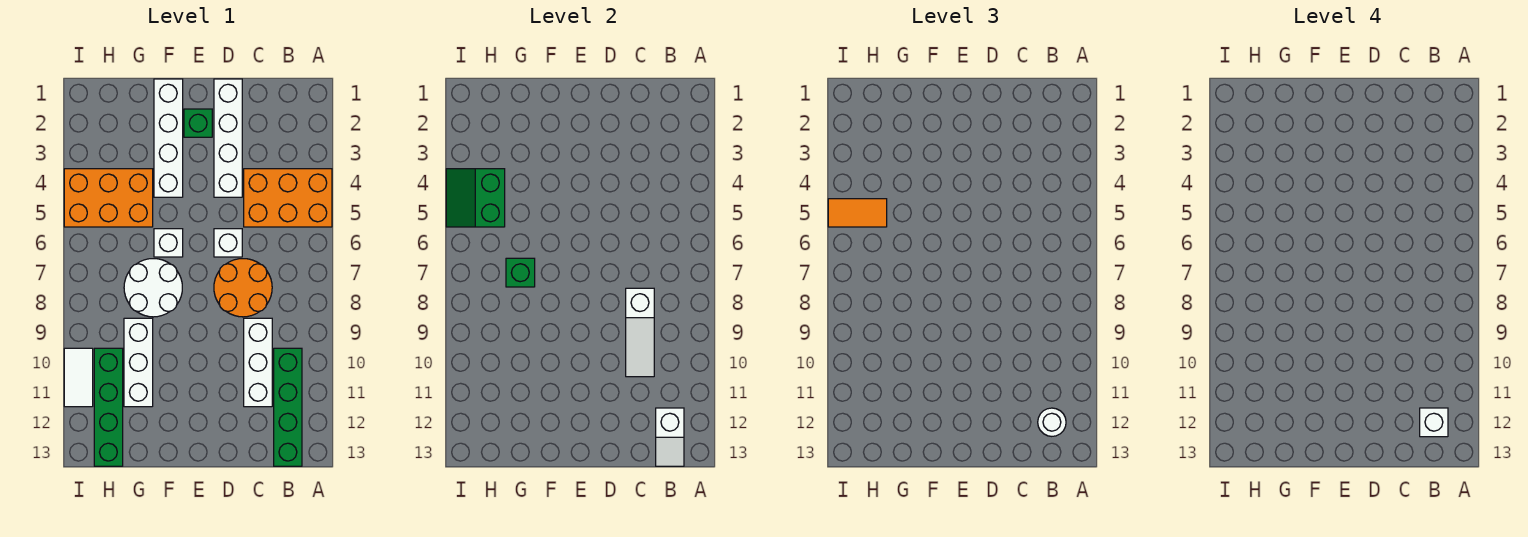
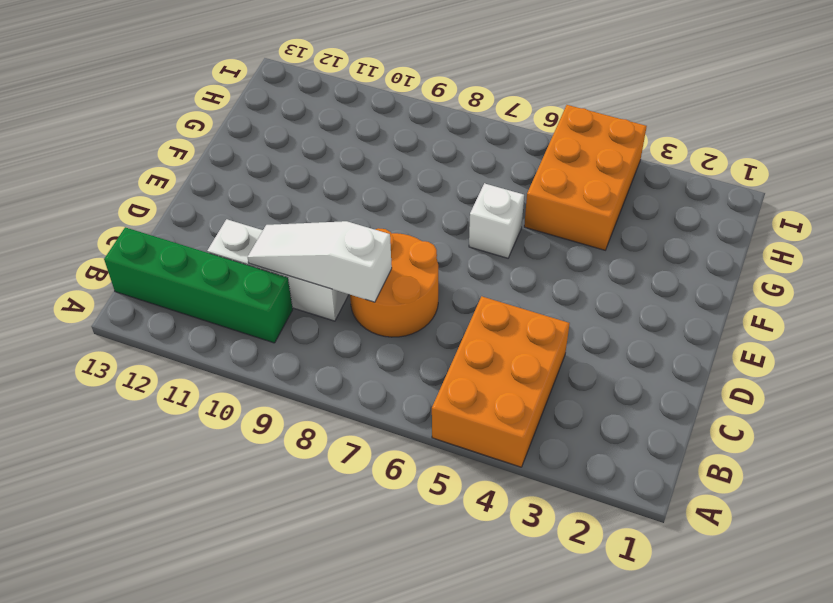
none -> white 1x4 brick [214,79,242,197]
none -> white 1x1 brick [214,229,242,257]
none -> green 1x1 brick [184,109,212,137]

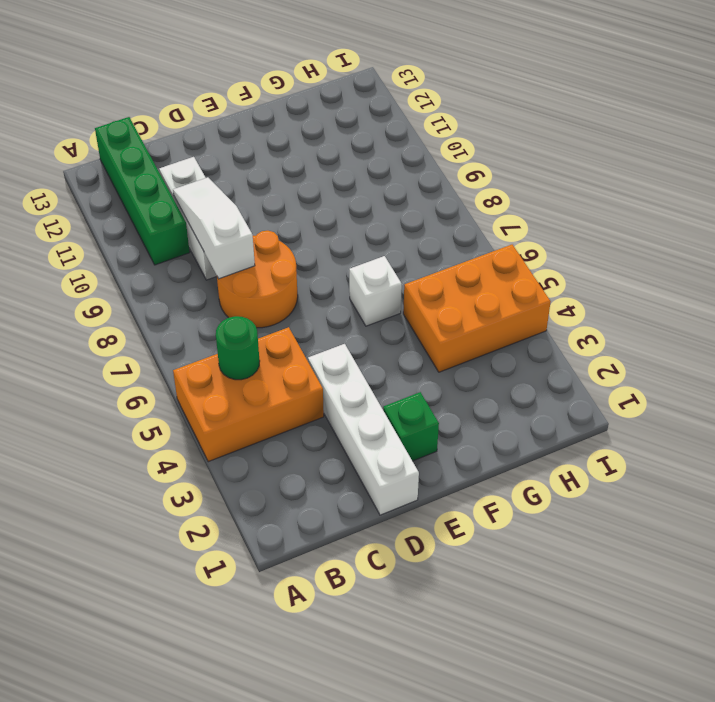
green 1x1 round brick [216,316,260,380] -> none
none -> white 1x1 brick [214,229,242,257]
none -> white 1x4 brick [154,79,183,197]
none -> white 2x2 round brick [124,259,182,317]

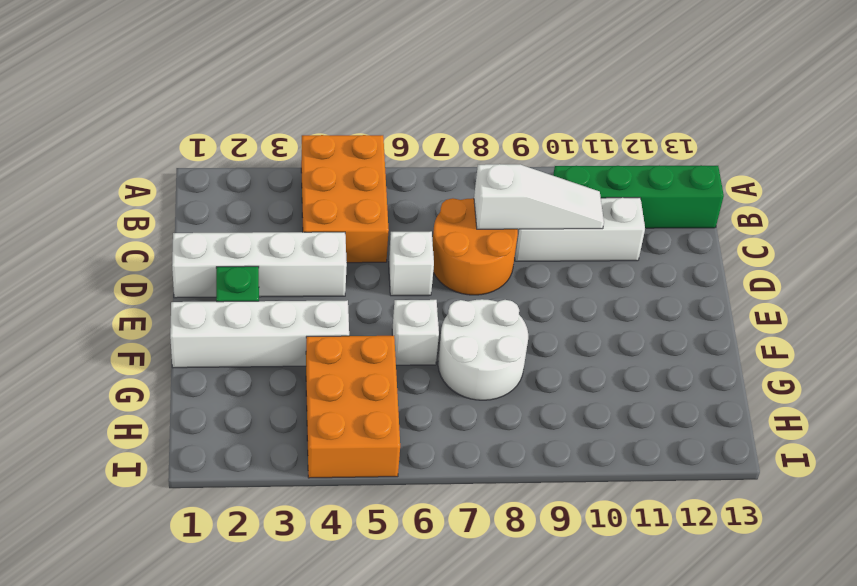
none -> white 1x3 brick [124,318,153,407]
none -> green 1x4 brick [94,348,123,466]
none -> white 1x2 tile [64,348,93,407]

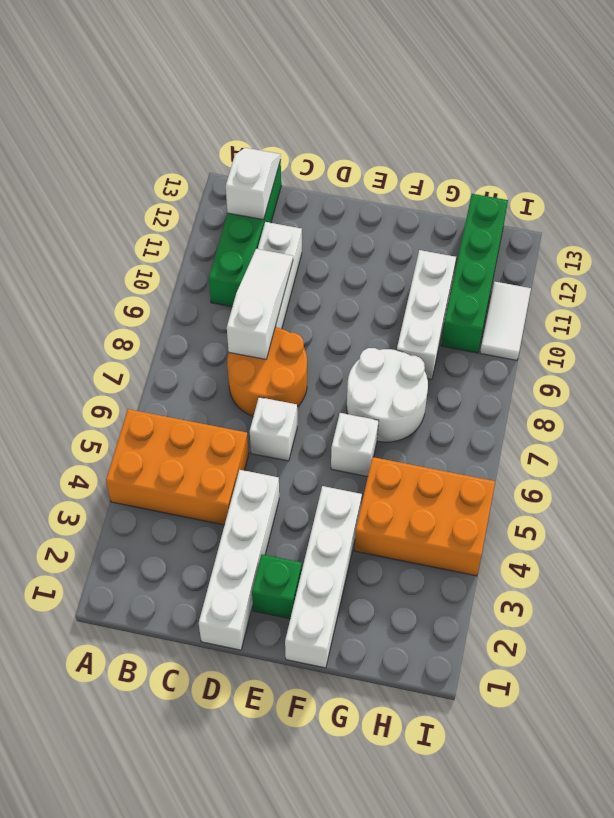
none -> green 1x1 brick [506,258,535,287]
none -> green 2x2 slope [446,169,505,227]
none -> white 1x1 round brick [1038,408,1066,436]

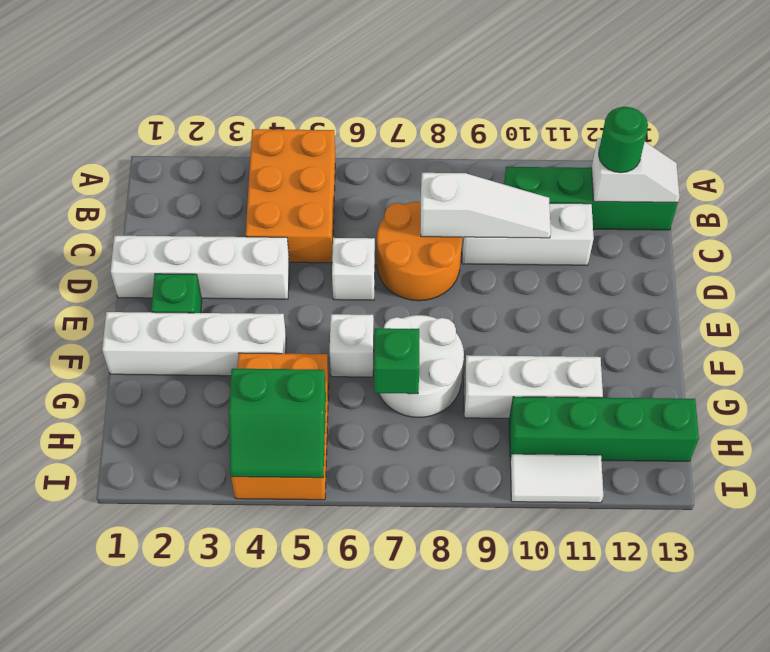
green 1x1 round brick [599,107,648,173] -> white 1x1 round brick [1038,408,1066,436]
none -> orange 1x2 tile [828,199,887,227]
none -> white 1x1 brick [1420,408,1448,437]

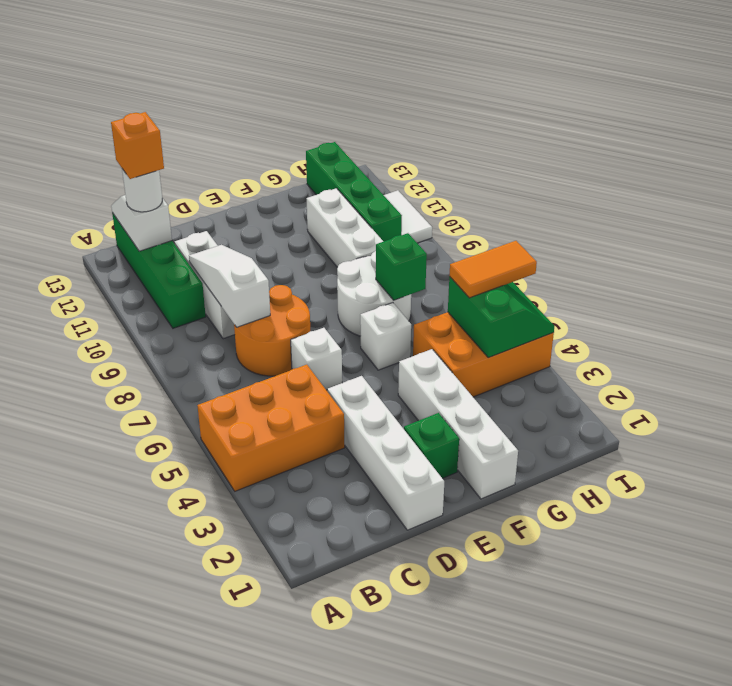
orange 1x1 brick [111,112,164,179] -> white 1x1 brick [1420,408,1448,437]

